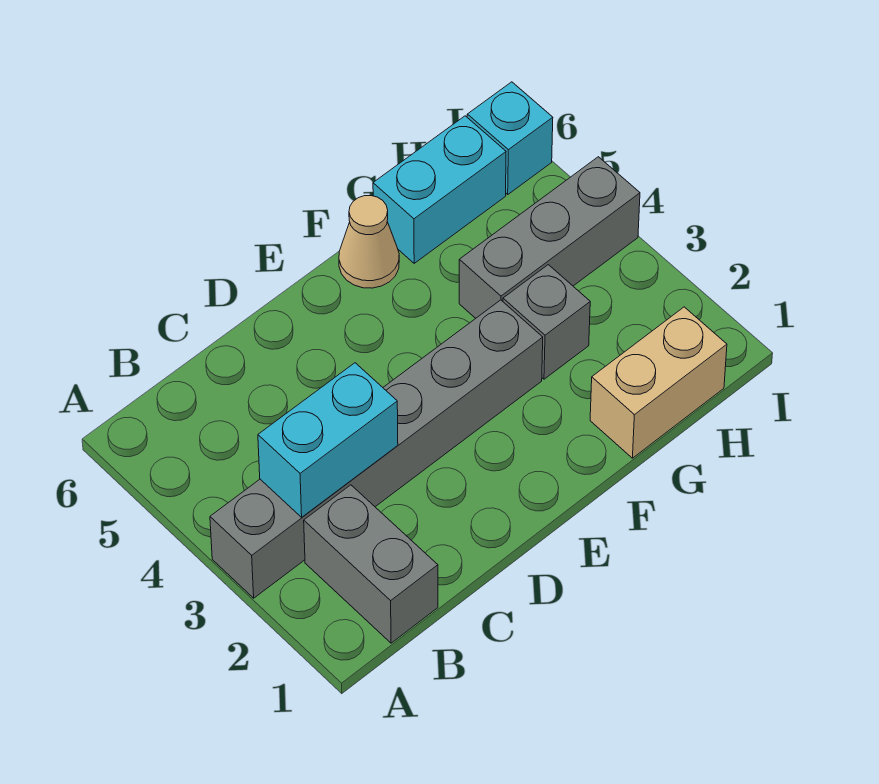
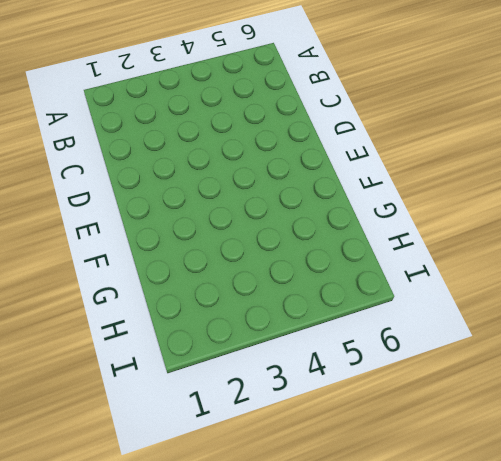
none -> grey 1x6 brick [210,300,543,598]
none -> grey 1x2 brick [304,485,438,643]

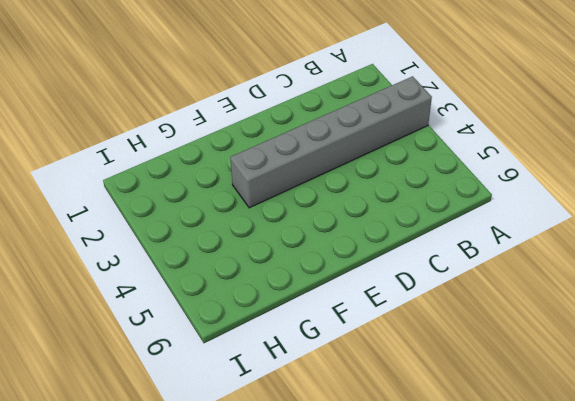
none -> grey 1x2 brick [304,485,438,643]
none -> tan 1x1 cone [339,196,399,288]

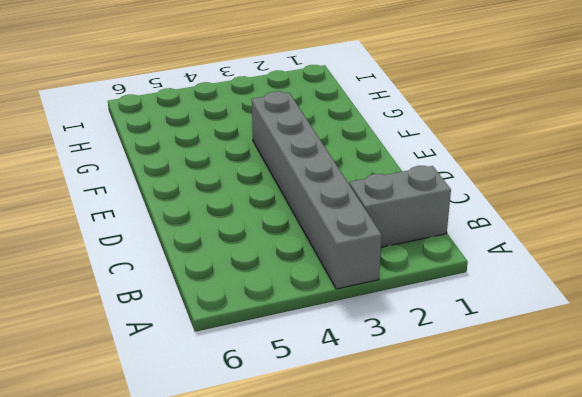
none -> tan 1x1 cone [339,196,399,288]
none -> tan 1x2 brick [590,307,727,458]

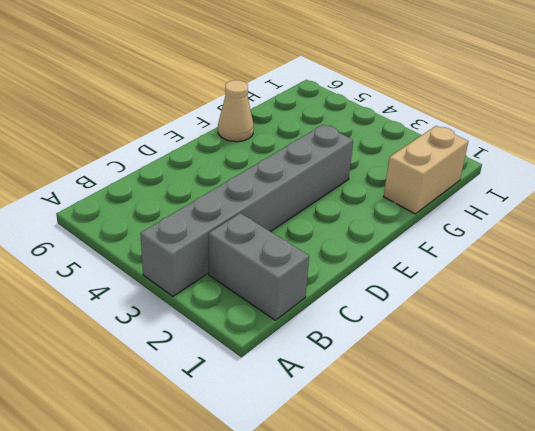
none -> grey 1x1 brick [503,265,590,379]
none -> grey 1x3 brick [459,157,640,318]

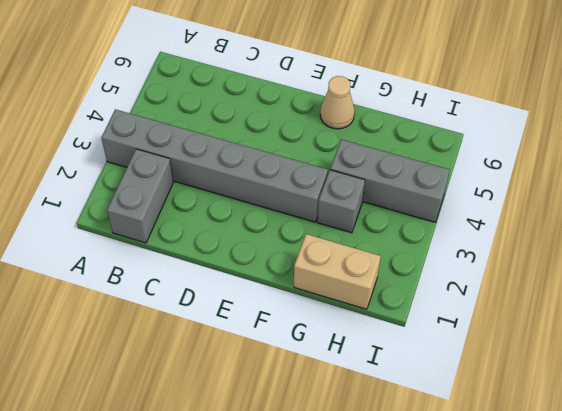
none -> cyan 1x2 brick [373,116,506,263]
none -> cyan 1x1 brick [467,82,553,194]

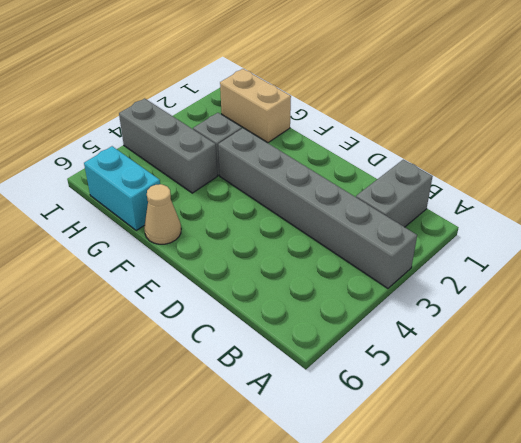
none -> cyan 1x1 brick [467,82,553,194]
none -> cyan 1x2 brick [258,363,398,517]

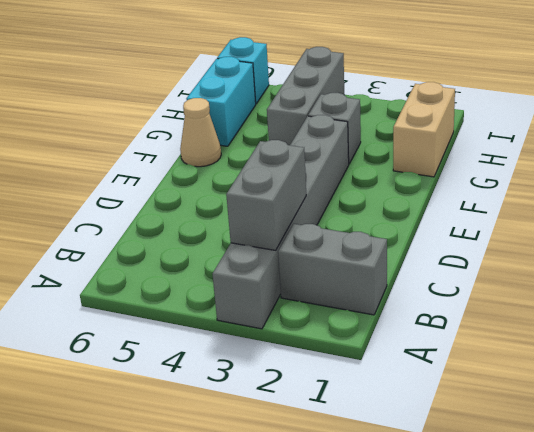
grey 1x2 brick [226,140,306,250] -> cyan 1x2 brick [258,363,398,517]

